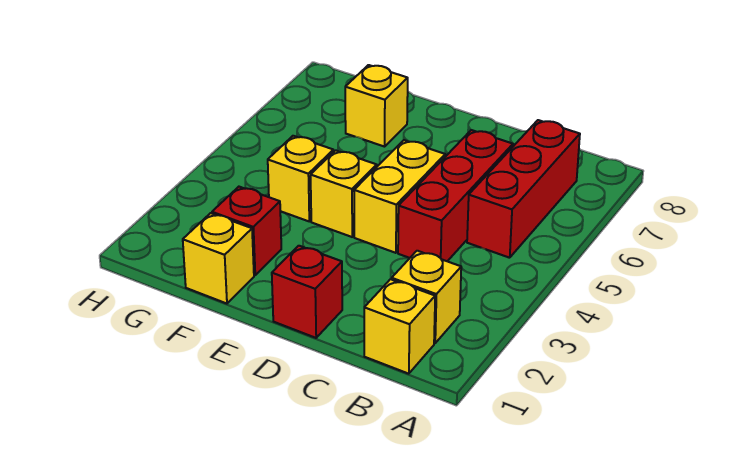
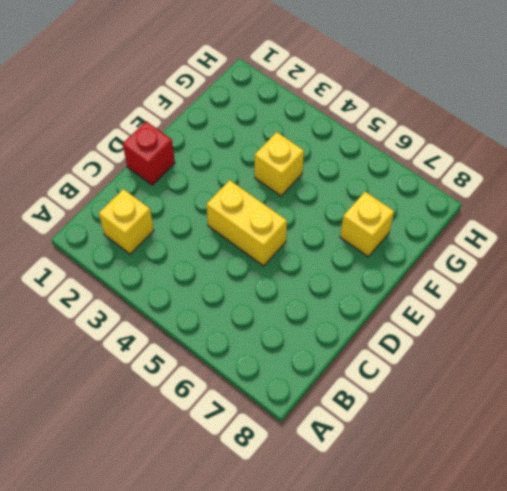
none -> yellow 1x1 brick [364,279,435,374]
none -> red 1x3 brick [467,120,580,258]

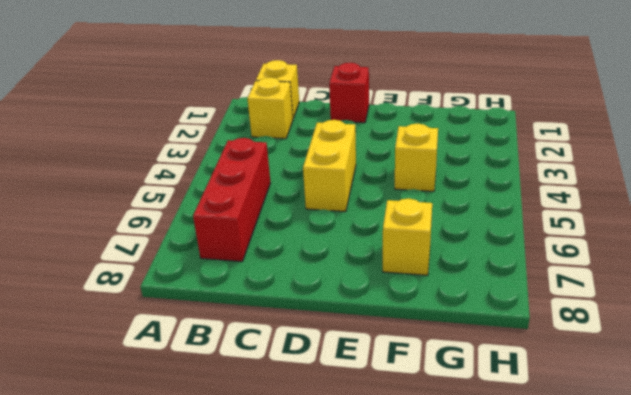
none -> red 1x3 brick [398,130,513,261]
none -> yellow 1x1 brick [311,150,377,237]

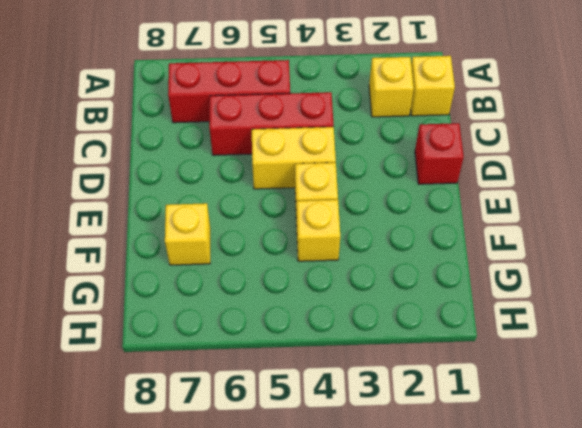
none -> yellow 1x1 brick [183,213,254,304]
none -> red 1x1 brick [212,187,281,275]

